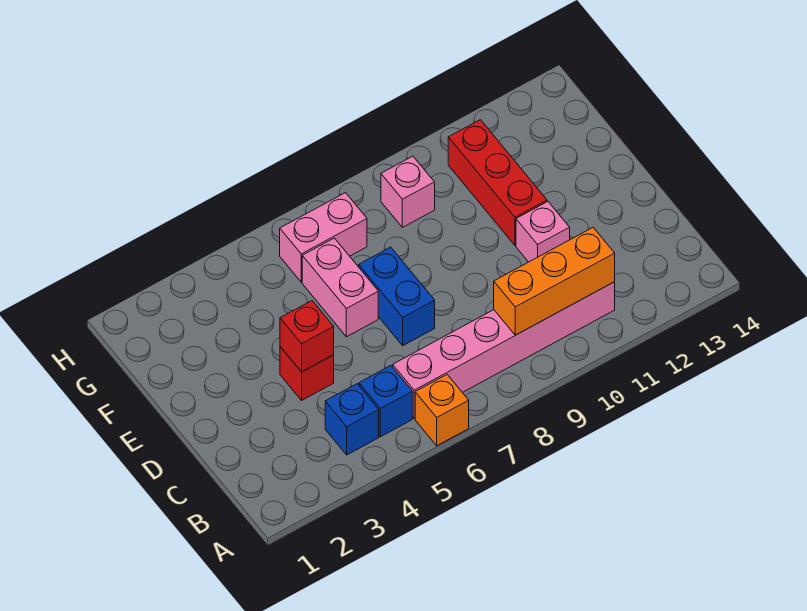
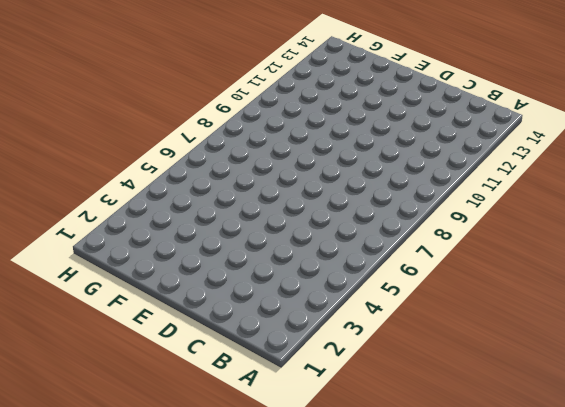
none -> orange 1x1 brick [415,375,469,446]
none -> blue 1x1 brick [325,384,379,455]
none -> blue 1x1 brick [359,366,412,437]

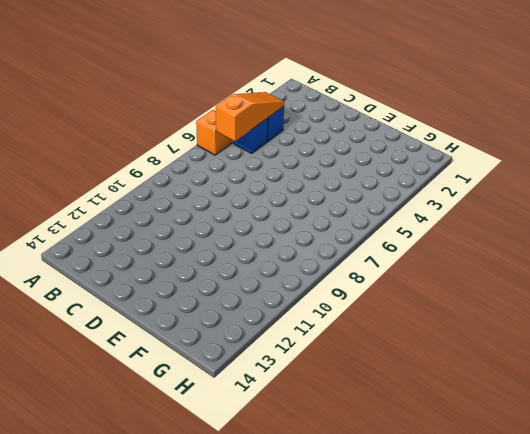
orange 1x3 slope [216,92,284,141] -> none
none -> pink 1x6 brick [393,282,615,419]
none -> red 1x1 brick [280,347,334,400]
none -> blue 1x2 brick [359,247,435,346]

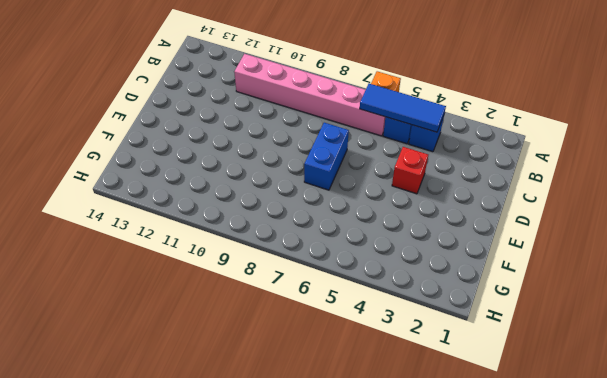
blue 1x3 tile [360,84,446,132] -> none
none -> pink 1x1 brick [516,202,570,262]
none -> pink 1x2 brick [302,238,378,337]
none -> red 1x3 brick [448,120,547,245]

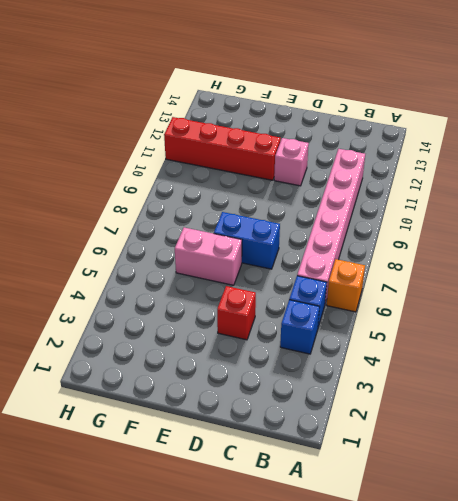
red 1x4 brick [164,117,281,180] -> red 1x3 brick [448,120,547,245]
none -> pink 1x2 brick [280,193,367,282]
none -> pink 1x1 brick [381,156,435,227]
none -> orange 1x3 brick [494,228,615,335]

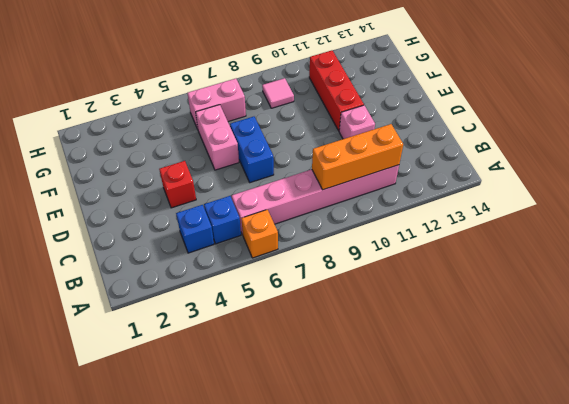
pink 1x1 tile [262,78,294,108] -> pink 1x1 brick [381,156,435,227]
none -> red 1x1 brick [280,301,334,372]

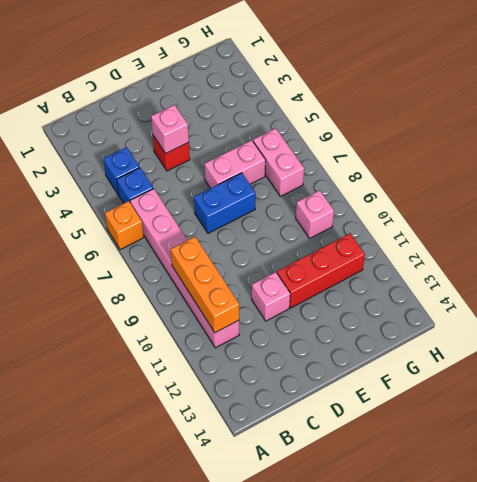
pink 1x1 brick [151,105,189,153] -> red 1x1 brick [280,301,334,372]

